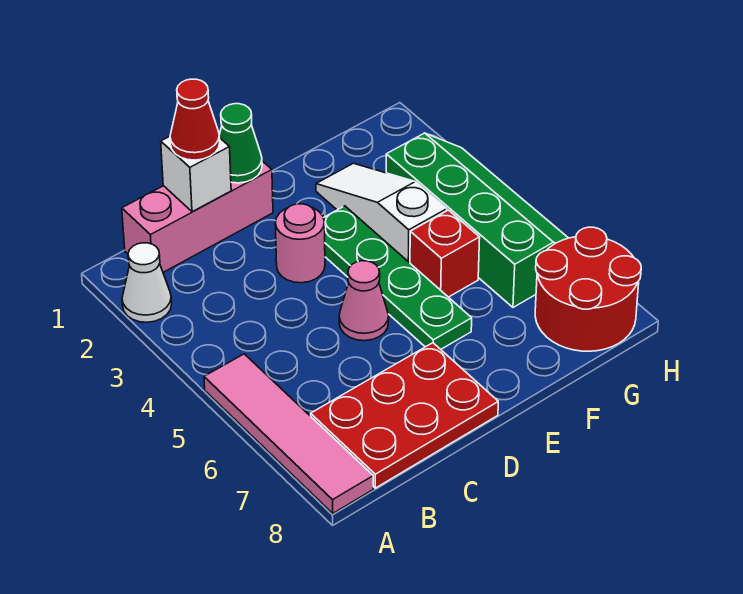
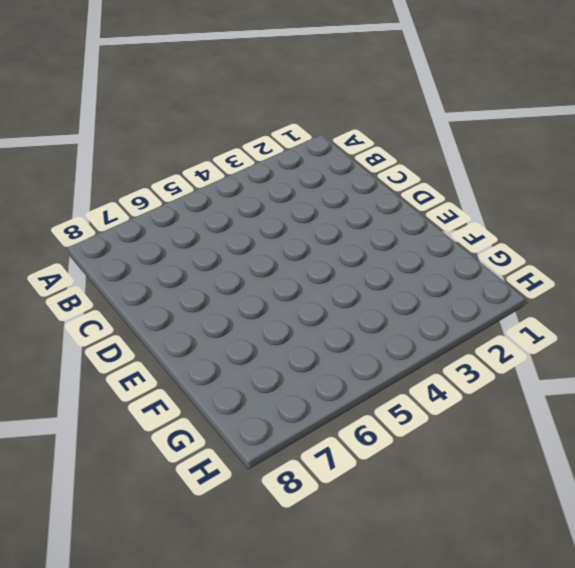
none -> white 1x1 cone [122,243,172,322]
none -> pink 1x4 tile [204,354,373,513]
none -> pink 1x3 brick [122,161,273,272]

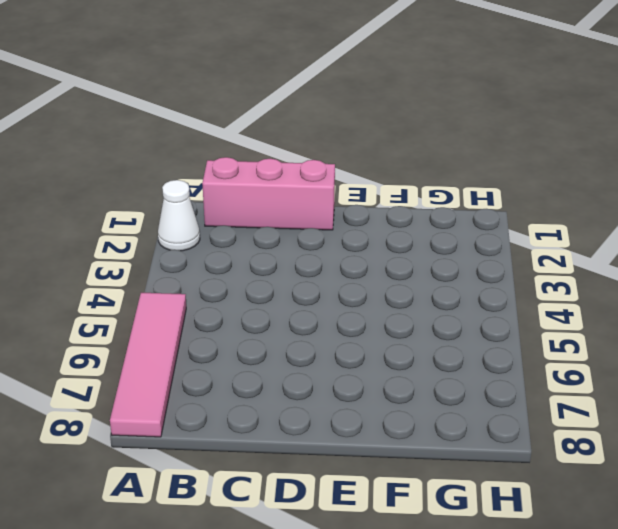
none -> red 2x3 plate [311,343,498,488]
none -> pink 1x1 round brick [275,204,325,283]
none -> pink 1x1 cone [339,261,389,341]

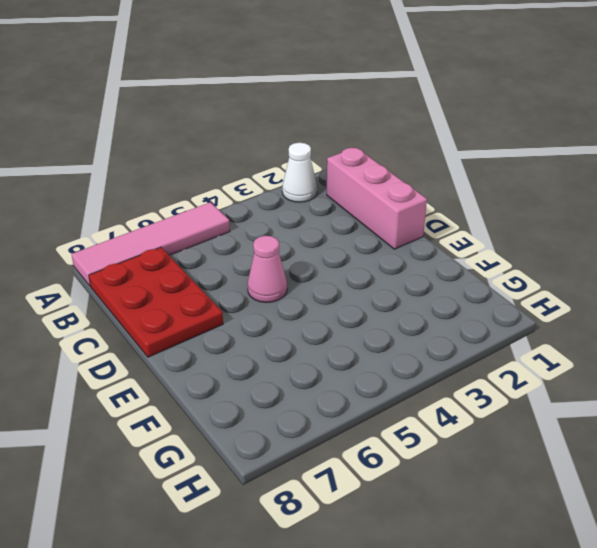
none -> pink 1x1 round brick [275,204,325,283]
none -> green 1x4 plate [324,206,472,349]
none -> white 1x3 slope [316,163,447,263]

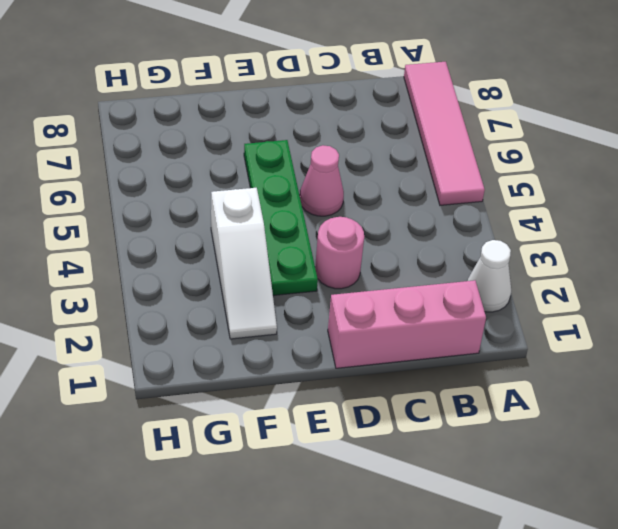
none -> red 2x3 plate [311,343,498,488]
none -> red 1x1 brick [410,210,480,297]
none -> green 2x4 slope [386,133,568,307]

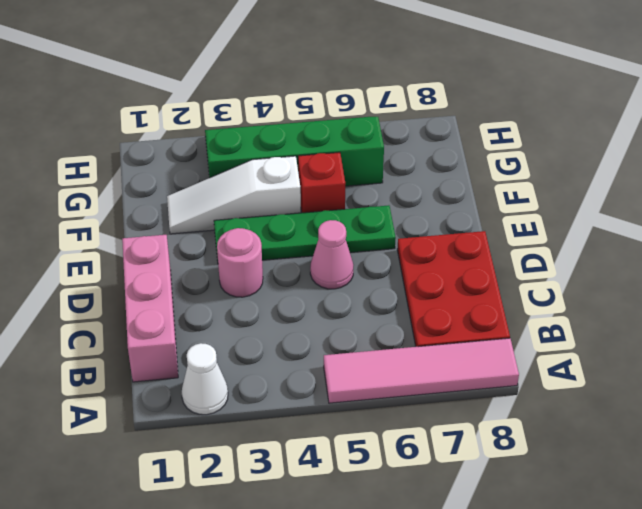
none -> red 2x2 round brick [535,227,641,351]
none -> white 1x1 brick [161,136,231,212]
none -> green 1x1 cone [219,104,262,183]

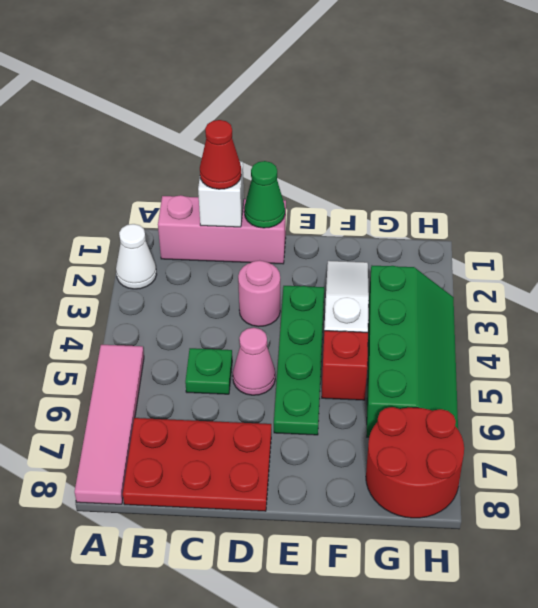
green 1x1 plate [185,348,232,394] -> none

